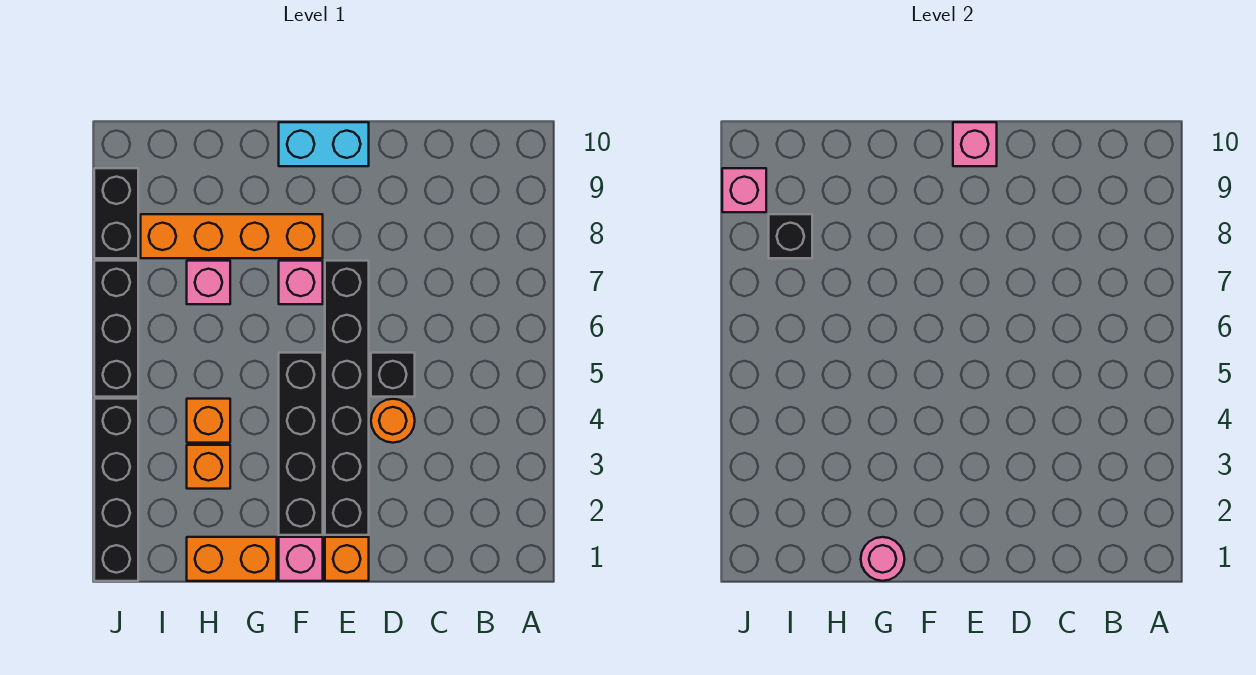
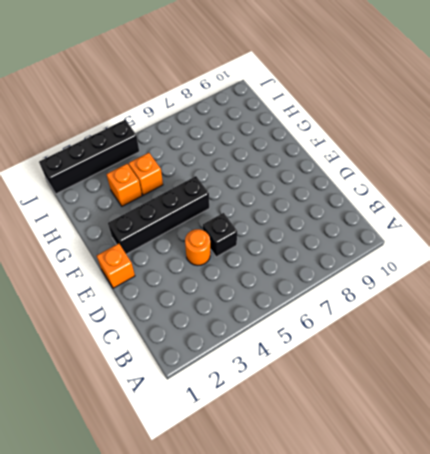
none -> black 1x6 brick [325,261,369,535]
none -> cyan 1x2 brick [279,122,369,166]
none -> pink 1x1 brick [279,537,323,581]

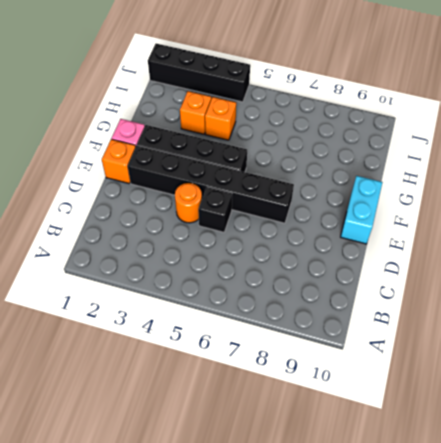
none -> pink 1x1 brick [279,261,323,304]
none -> orange 1x4 brick [141,214,323,258]
none -> orange 1x2 brick [187,537,277,581]

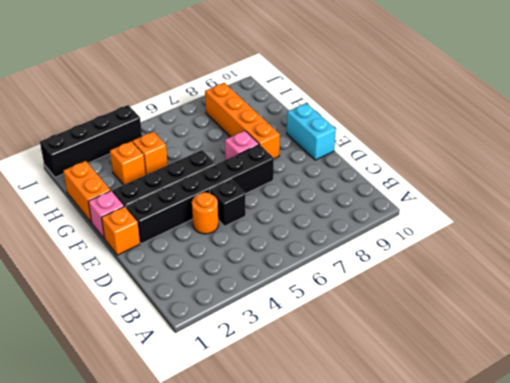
none -> pink 1x1 brick [187,261,230,304]
none -> black 1x3 brick [94,261,138,397]
none -> black 1x2 brick [94,168,138,258]

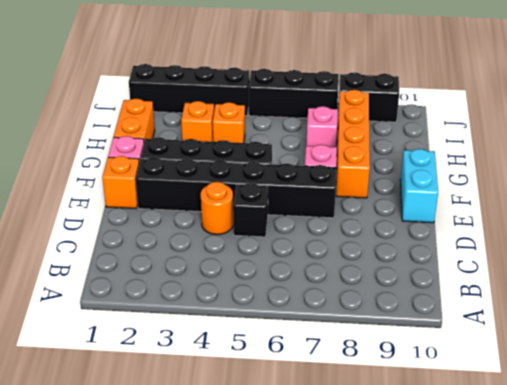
none -> pink 1x1 brick [953,122,997,166]
none -> pink 1x1 round brick [861,537,904,581]
none -> black 1x1 brick [769,214,812,258]

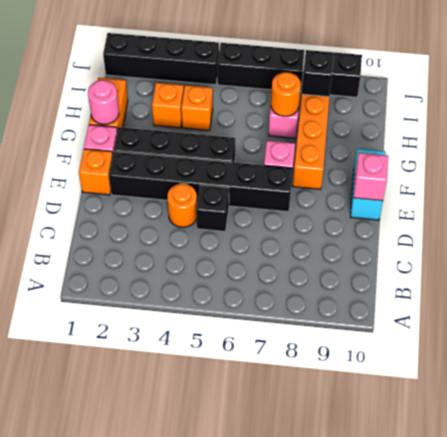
orange 1x1 round brick [271,72,301,116] -> none
none -> pink 1x1 brick [722,168,766,212]

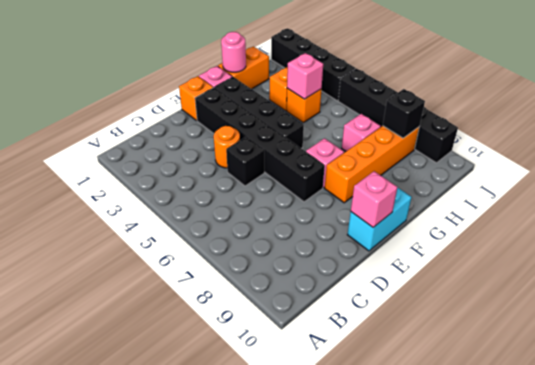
pink 1x1 brick [287,53,323,99] -> pink 1x1 brick moved to [722,168,766,212]

